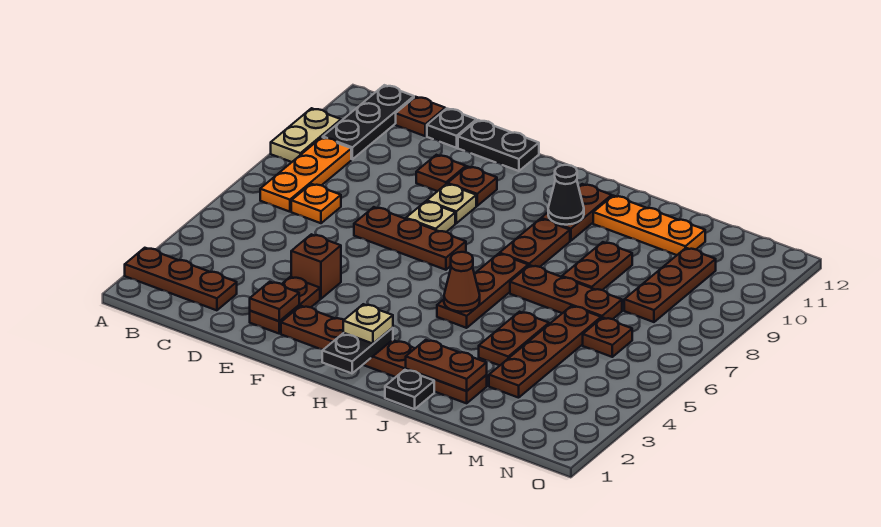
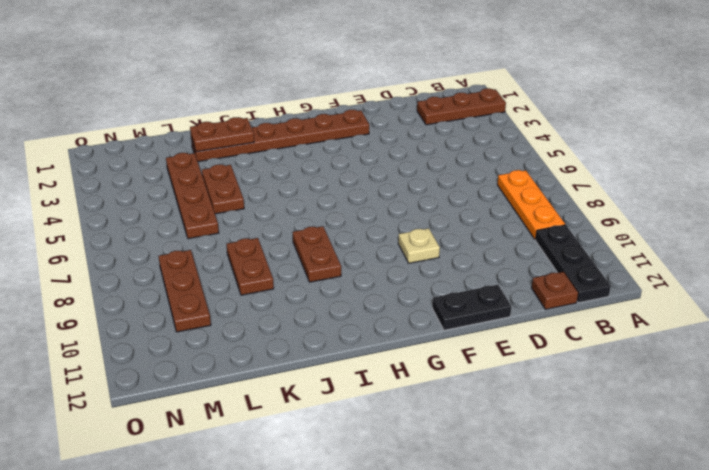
none -> tan 1x2 plate [271,108,341,162]
none -> orange 1x1 plate [291,184,341,223]
none -> black 1x1 plate [427,108,476,148]
none -> brown 1x2 plate [250,277,320,333]

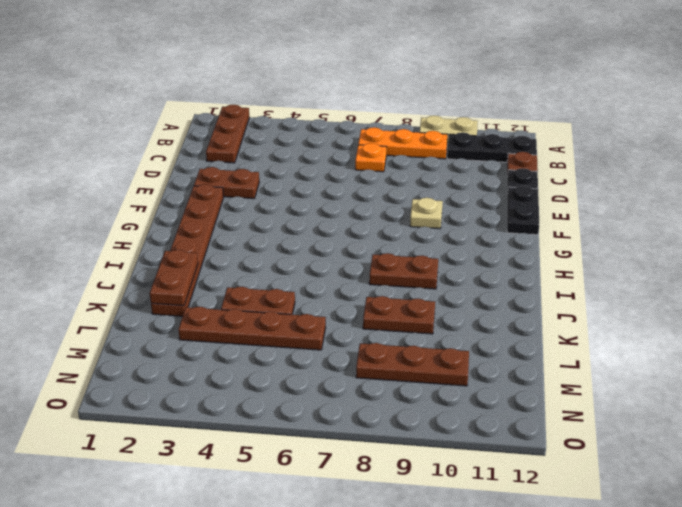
none -> brown 1x1 brick [291,234,341,299]
none -> brown 1x3 plate [354,207,466,270]
none -> brown 1x1 plate [416,155,466,191]
none -> tan 1x1 plate [406,201,455,232]

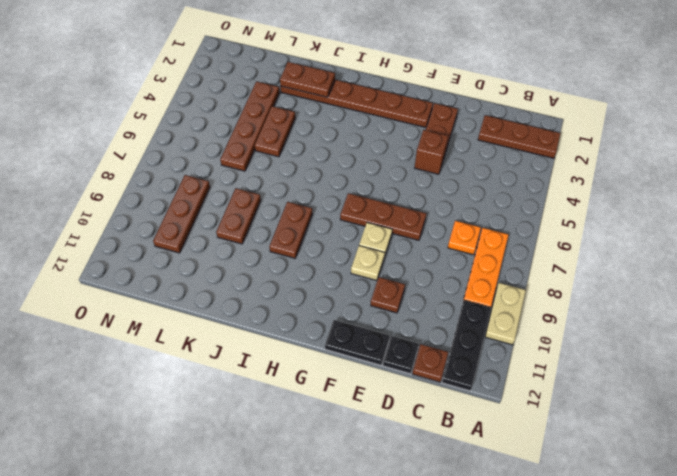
none -> brown 1x1 plate [448,166,497,206]
none -> brown 1x3 plate [437,254,528,328]
none -> brown 1x2 plate [541,184,612,241]
none -> black 1x1 plate [385,370,434,409]

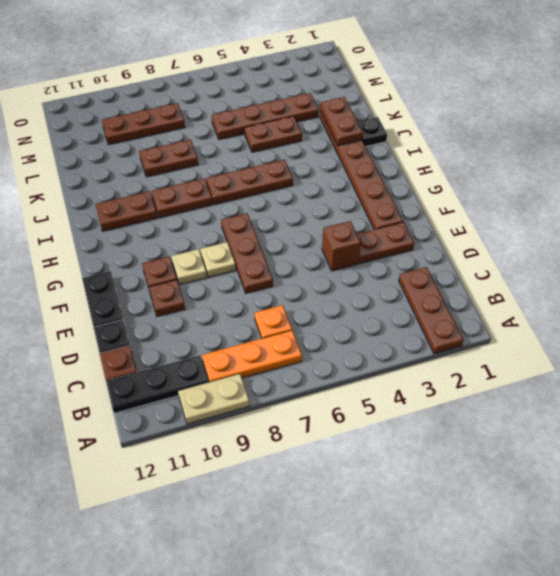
none -> brown 1x3 plate [510,265,622,319]
none -> orange 1x3 plate [593,196,705,255]
none -> brown 1x1 plate [583,318,632,357]
none -> brown 1x1 plate [250,282,299,321]

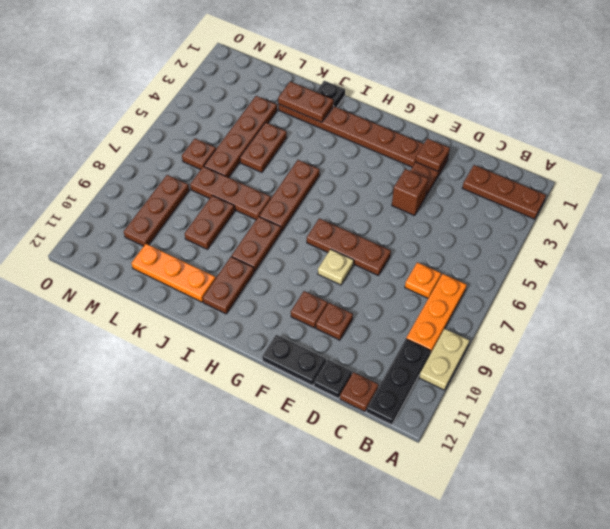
none -> tan 1x1 plate [427,184,476,223]
none -> black 1x2 plate [322,328,393,373]
none -> brown 1x1 cone [444,252,480,312]
none -> black 1x1 cone [548,165,584,225]

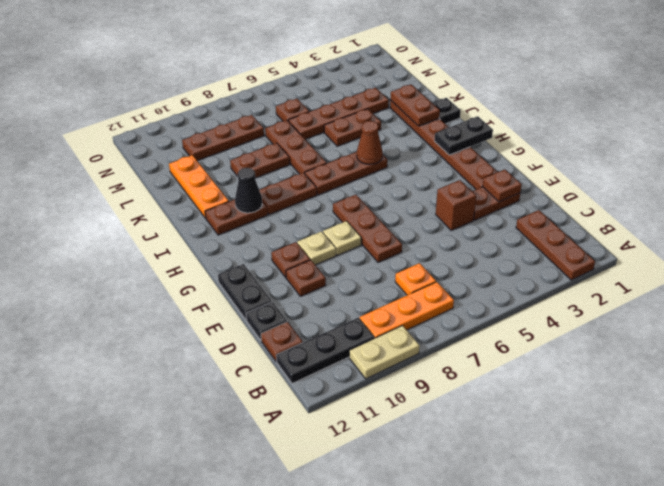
none -> tan 1x1 plate [343,304,393,344]

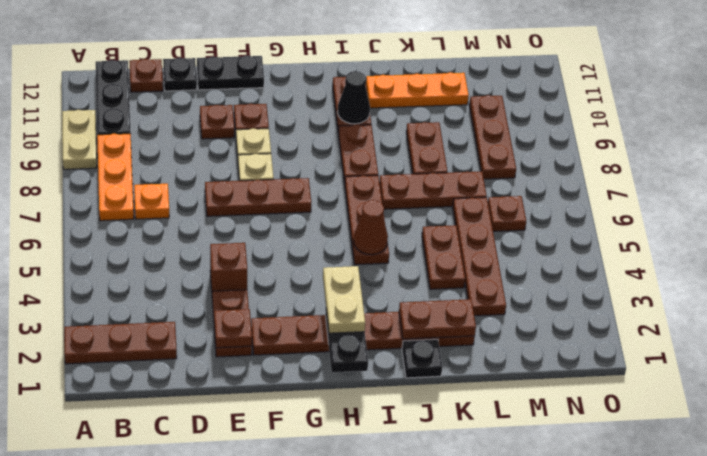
tan 1x2 plate [323,266,365,333] -> tan 1x1 plate [343,304,393,344]

